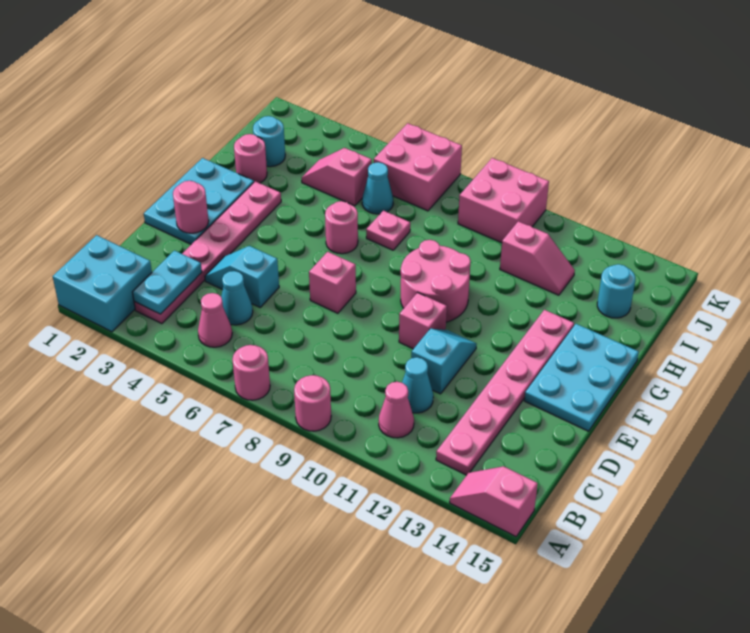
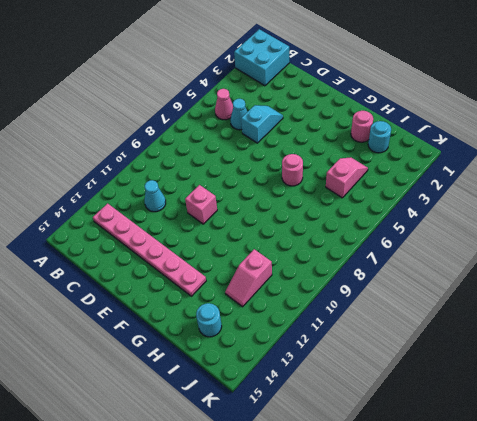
none -> pink 1x1 round brick [232,345,270,400]
none -> pink 1x1 round brick [294,375,331,431]
none -> pink 1x2 slope [450,466,538,537]

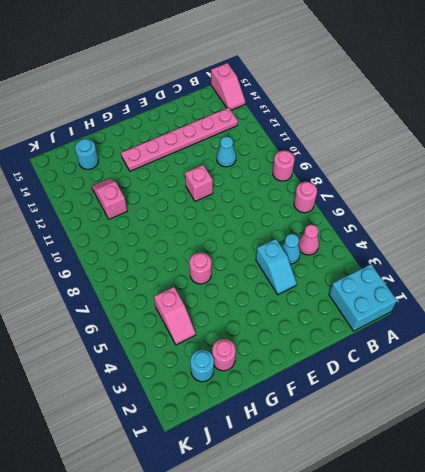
none -> pink 1x6 plate [134,181,281,324]
none -> pink 1x1 cone [379,382,414,438]
none -> cyan 1x2 slope [411,329,477,394]

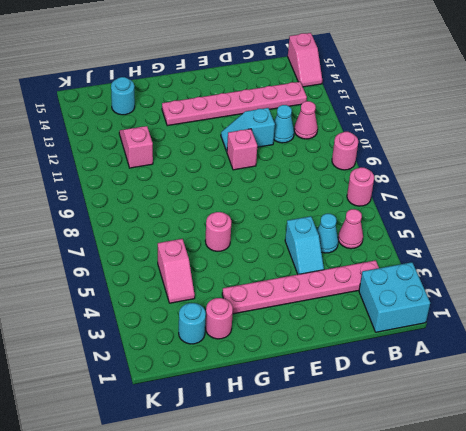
none -> cyan 2x3 plate [144,158,254,244]
none -> pink 1x1 brick [309,252,356,313]
none -> cyan 2x3 plate [524,324,639,431]

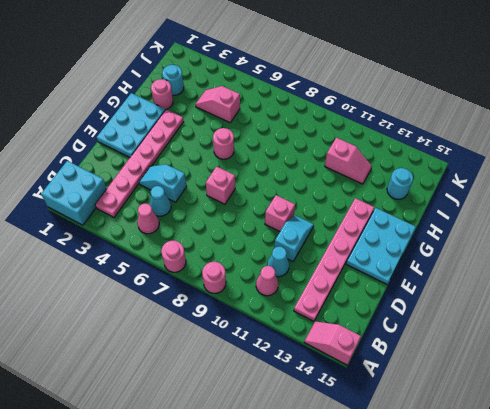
none -> pink 2x2 round brick [401,240,471,322]
none -> pink 1x1 plate [366,211,410,250]
none -> cyan 1x1 cone [362,162,393,214]

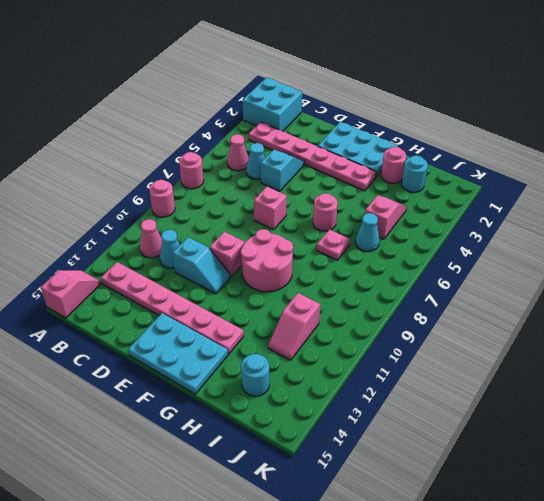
none -> pink 2x2 brick [374,123,462,211]
none -> pink 2x2 brick [458,158,549,243]
none -> cyan 1x2 plate [132,251,202,314]

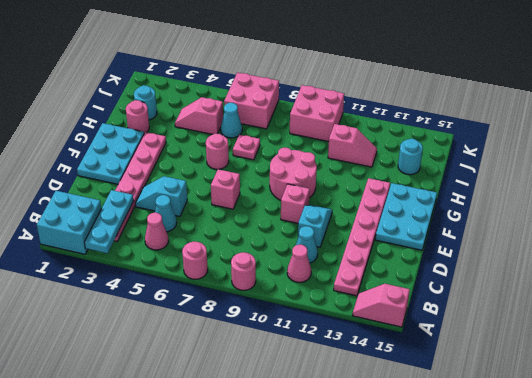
cyan 1x3 plate [84,190,133,253] -> cyan 1x2 plate [132,251,202,314]
none -> pink 1x1 round brick [173,181,209,233]

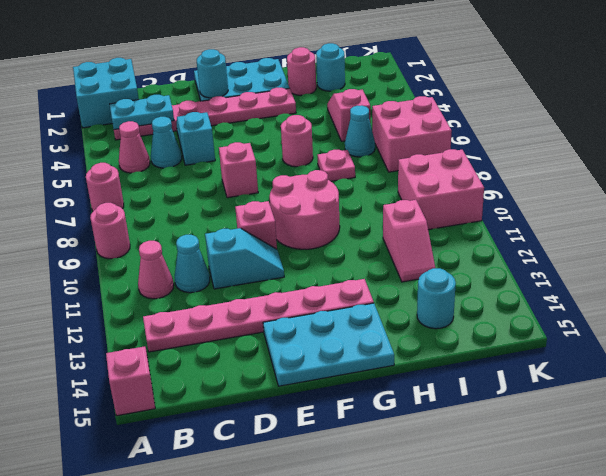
cyan 1x1 round brick [197,49,228,98] -> pink 1x1 round brick [173,181,209,233]

